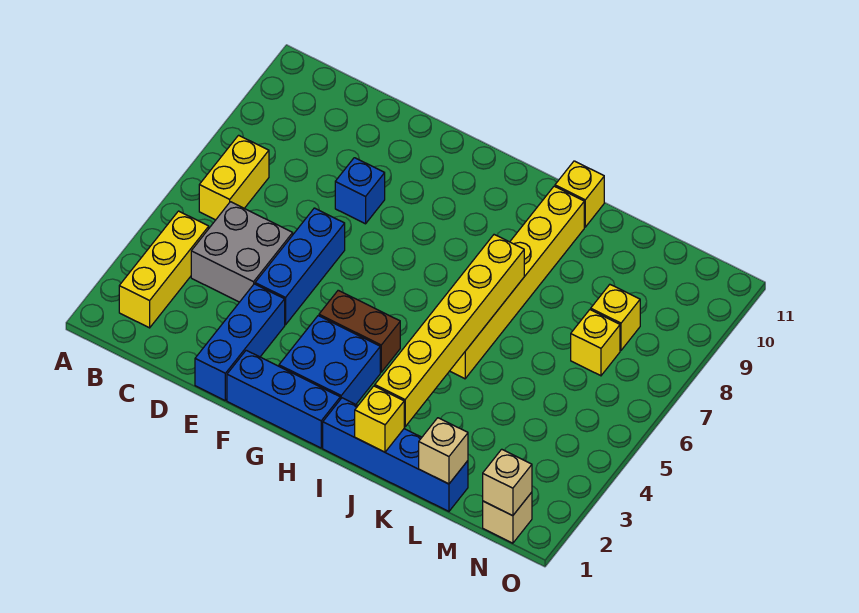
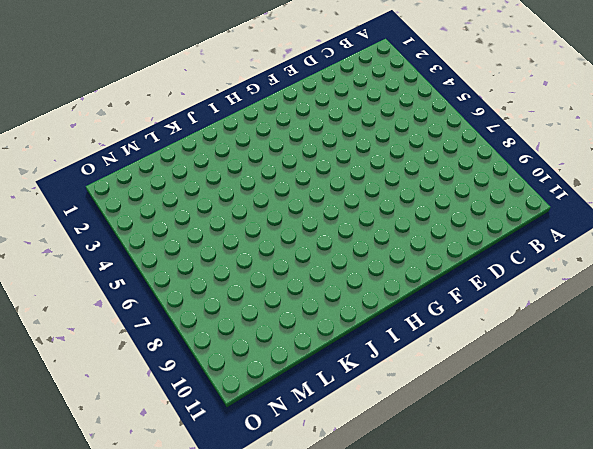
none -> yellow 1x3 brick [119,211,209,328]
none -> yellow 1x2 brick [199,135,269,220]
none -> grey 2x2 brick [191,202,293,302]

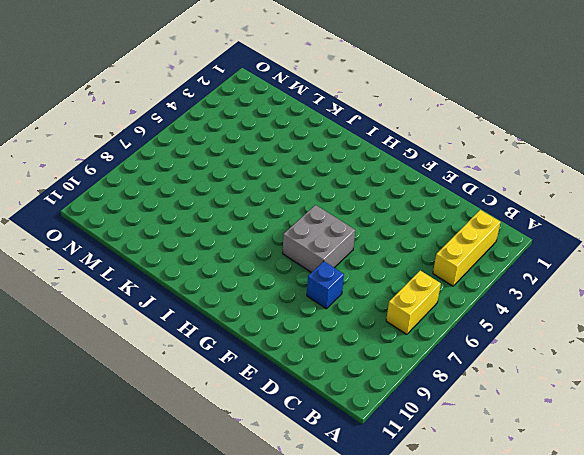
grey 2x2 brick [283,205,355,273] -> grey 2x2 brick moved to [191,202,293,302]
none -> blue 1x3 brick [195,284,285,400]
none -> blue 1x3 brick [255,208,345,325]
none -> blue 1x3 brick [227,350,340,448]

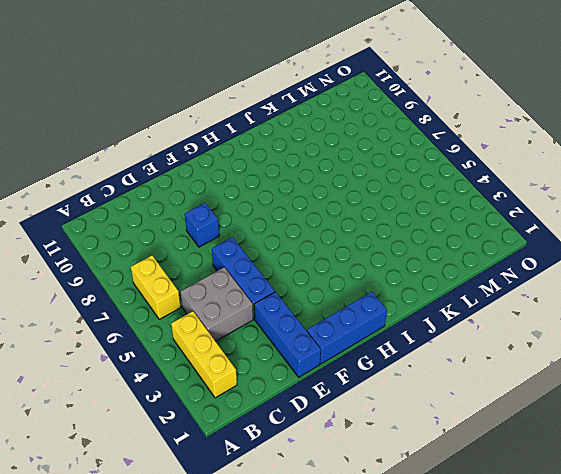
none -> blue 2x2 brick [279,316,380,404]
none -> brown 1x2 brick [319,290,400,372]
none -> blue 1x4 brick [323,398,468,511]

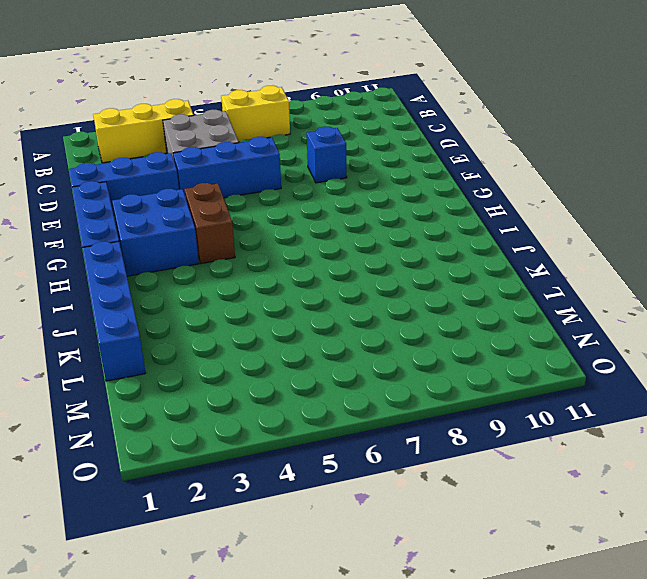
none -> yellow 1x6 brick [450,186,584,379]
none -> yellow 1x1 brick [555,161,604,227]
none -> yellow 1x1 brick [571,310,620,376]

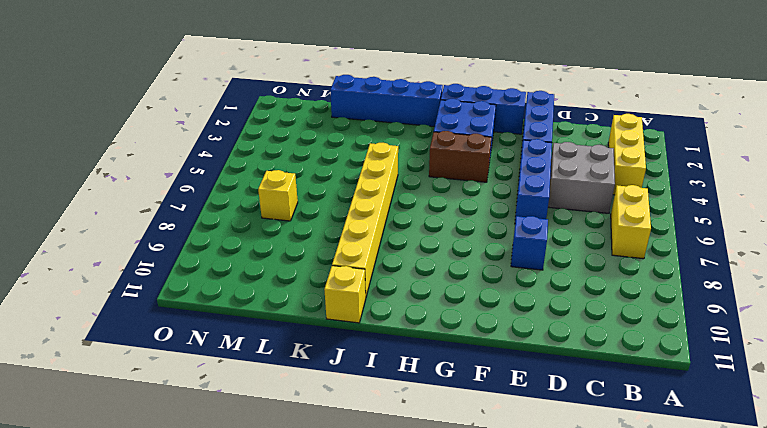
none -> yellow 1x1 brick [591,285,640,350]
none -> tan 1x1 brick [483,492,532,543]
none -> yellow 1x1 brick [355,386,404,452]

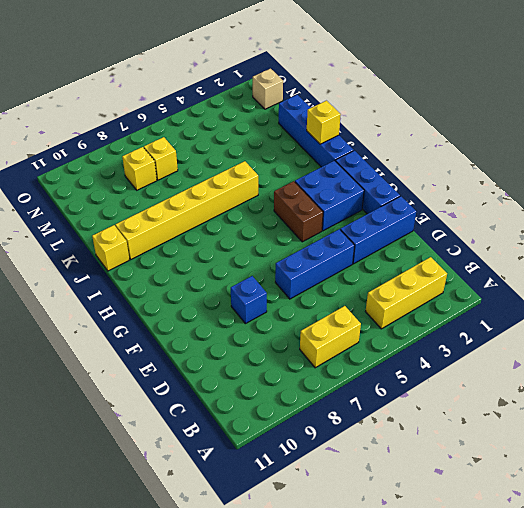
none -> grey 2x2 brick [191,202,293,302]
none -> yellow 1x6 brick [375,235,524,427]
none -> tan 1x1 brick [419,418,468,484]

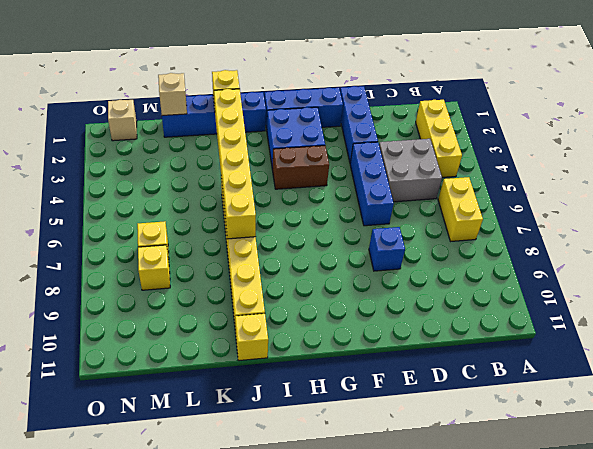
none -> tan 1x1 brick [483,449,532,516]

